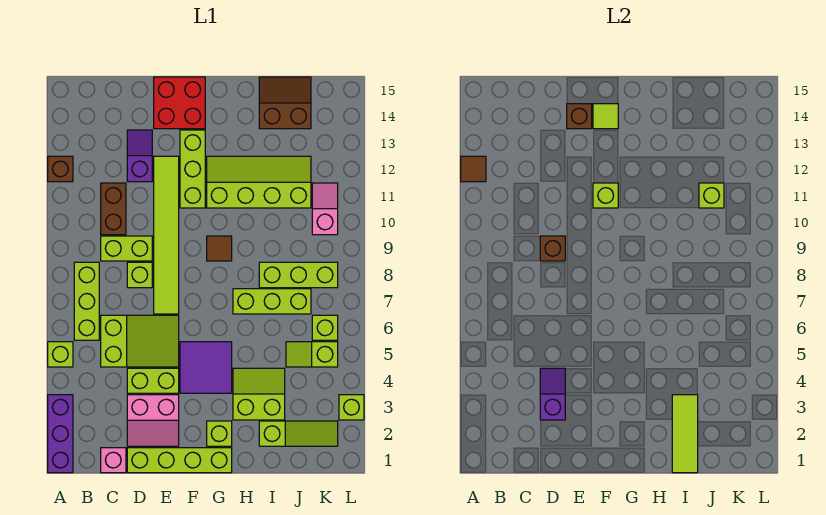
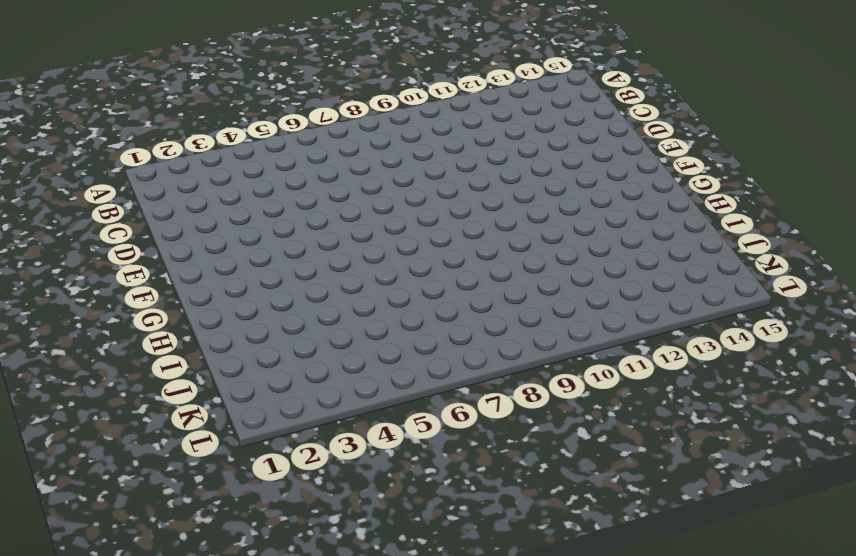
none -> purple 1x3 brick [48,395,73,473]
none -> lime 1x1 brick [48,342,73,367]
none -> brown 1x1 brick [48,156,73,182]
none -> lime 1x3 brick [74,262,99,340]

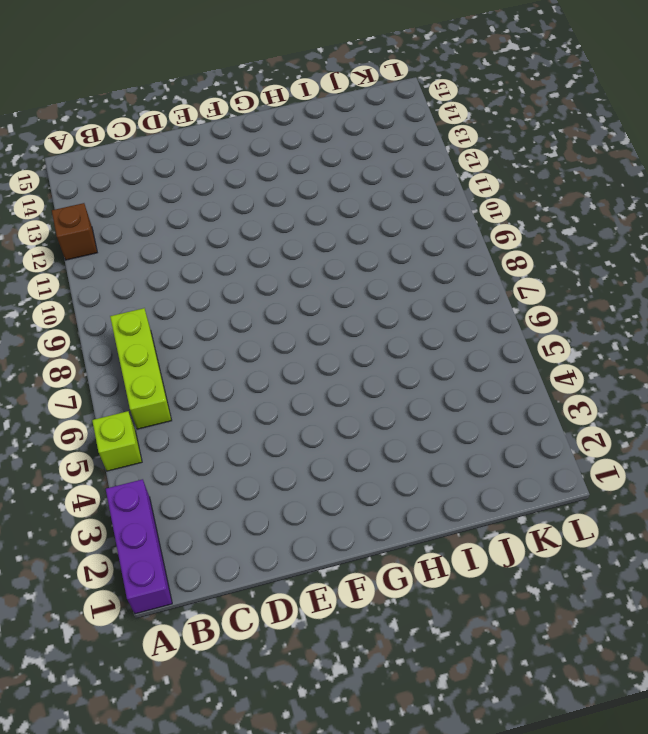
none -> pink 1x1 brick [101,448,126,473]
none -> lime 2x3 slope [101,315,179,367]
none -> lime 1x2 brick [101,236,152,261]
none -> brown 1x2 brick [101,183,126,235]

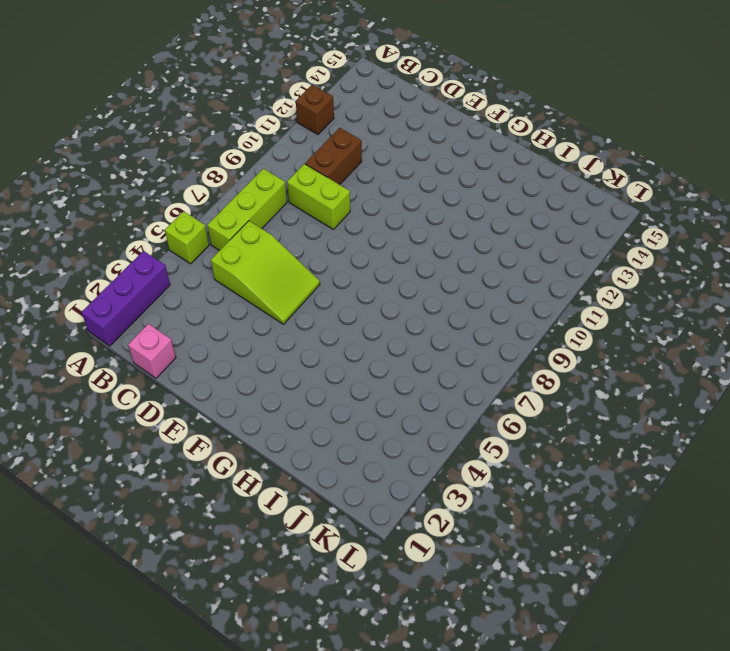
none -> lime 1x4 brick [127,448,232,473]
none -> pink 2x2 slope [127,395,179,446]
none -> lime 1x2 brick [127,368,179,393]
none -> lime 1x1 brick [127,262,152,288]

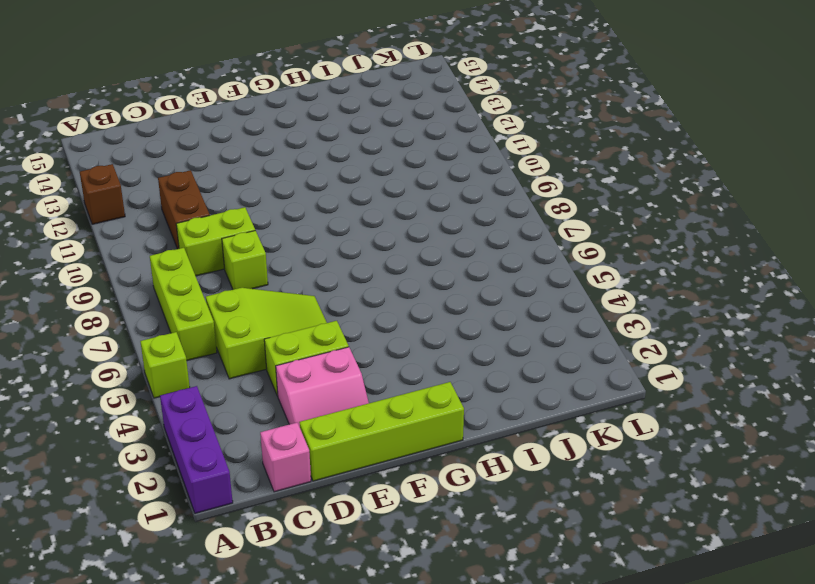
none -> purple 1x2 slope [127,130,152,182]
none -> lime 1x6 tile [154,156,179,314]
none -> red 2x2 brick [154,77,205,129]
none -> purple 2x2 tile [180,342,232,393]

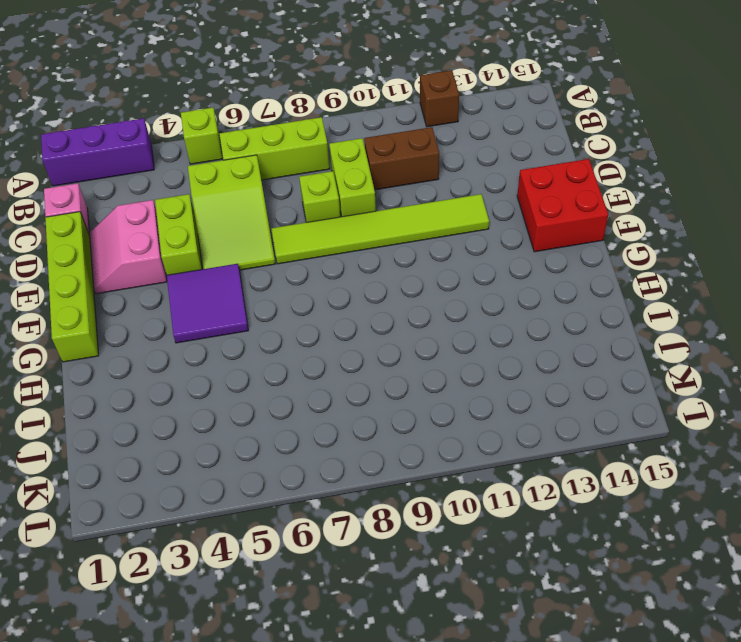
none -> purple 1x2 slope [127,130,152,182]
none -> lime 1x3 brick [180,130,205,208]
none -> lime 1x1 brick [207,421,232,446]
none -> brown 1x1 tile [207,236,232,261]

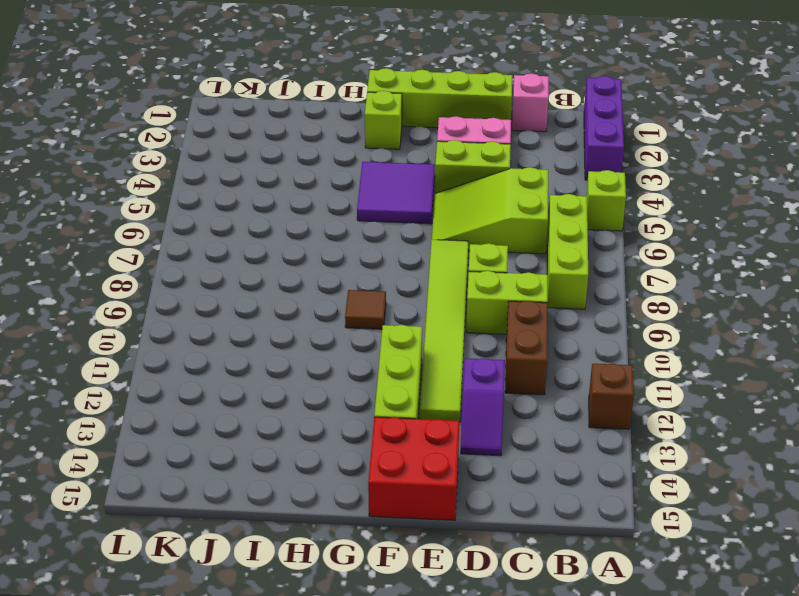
none -> lime 2x4 slope [207,156,311,208]
none -> lime 2x2 slope [233,368,285,420]
none -> lime 1x3 brick [233,289,311,314]
none -> lime 1x3 slope [259,421,338,446]

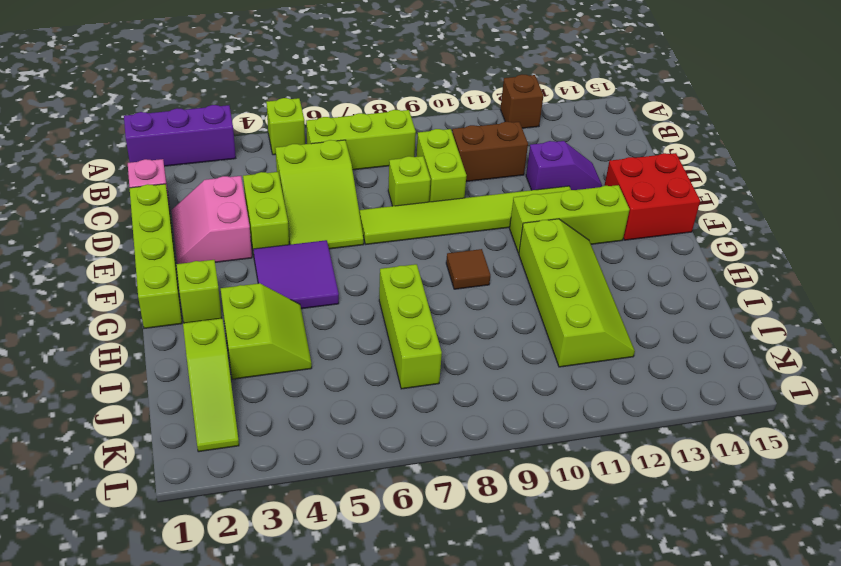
none -> lime 1x3 brick [259,262,338,288]
none -> brown 2x2 slope [259,77,311,129]
none -> lime 1x2 slope [286,342,338,367]
none -> lime 1x1 brick [312,315,338,340]

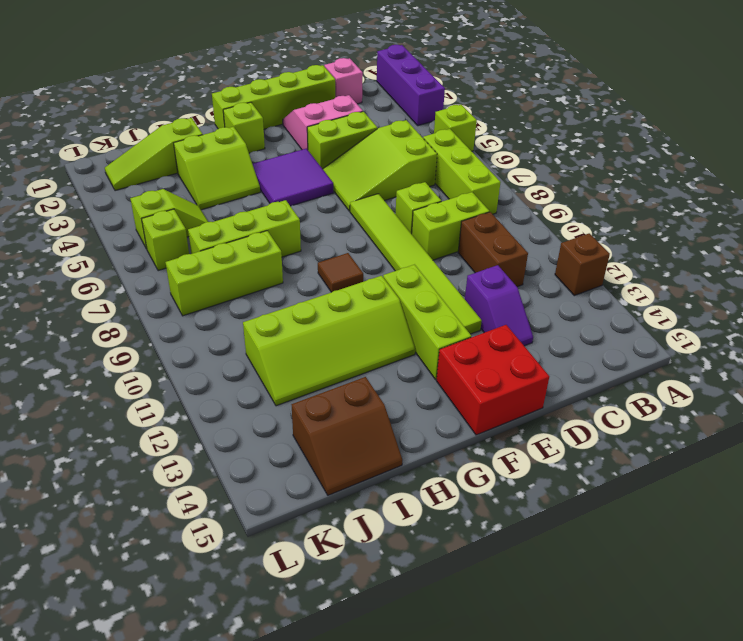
none -> pink 1x2 slope [312,183,338,235]
none -> lime 1x1 brick [339,395,364,420]
none -> brown 1x1 tile [461,156,486,182]
none -> purple 1x2 slope [540,368,565,420]

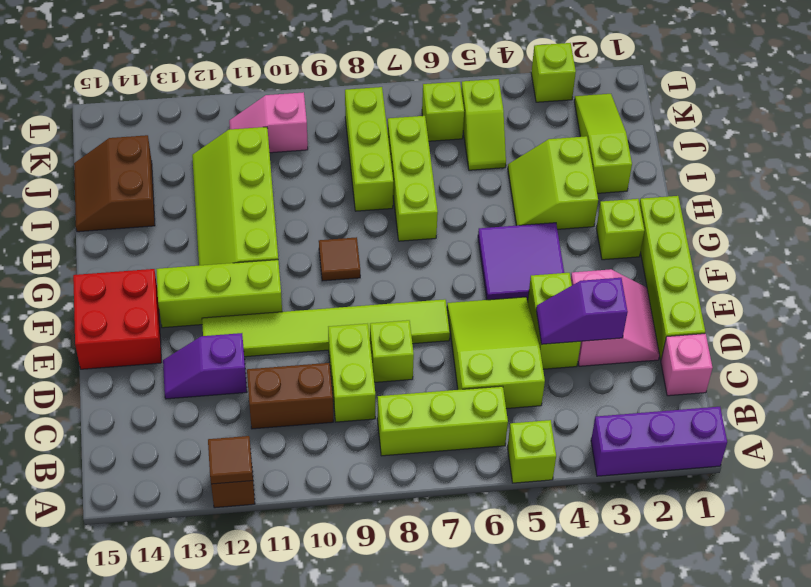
none -> brown 1x1 brick [540,236,565,261]
none -> brown 1x1 brick [567,104,592,129]
none -> lime 1x1 brick [593,183,618,208]
none -> lime 1x1 tile [593,104,618,129]

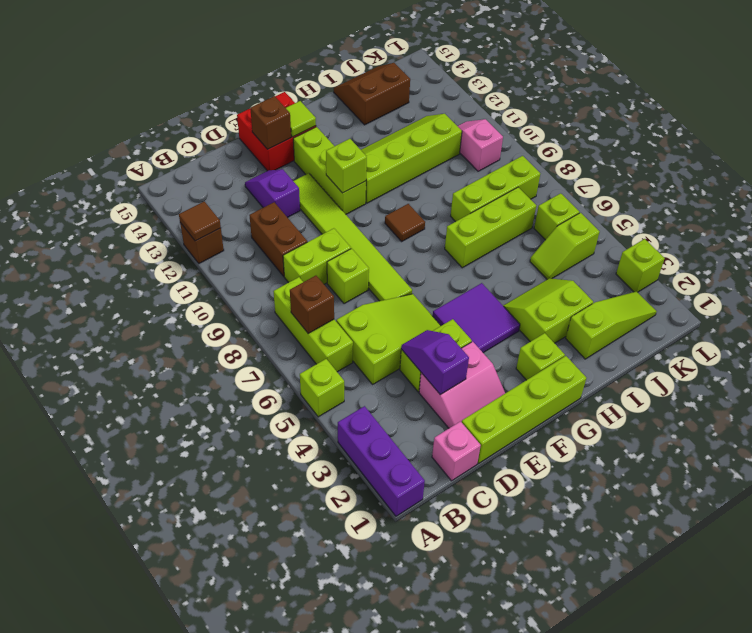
brown 1x1 brick [290,276,334,334] -> brown 1x1 brick moved to [540,236,565,261]
none -> lime 1x3 tile [672,395,698,473]
none -> lime 1x1 brick [699,183,724,208]

